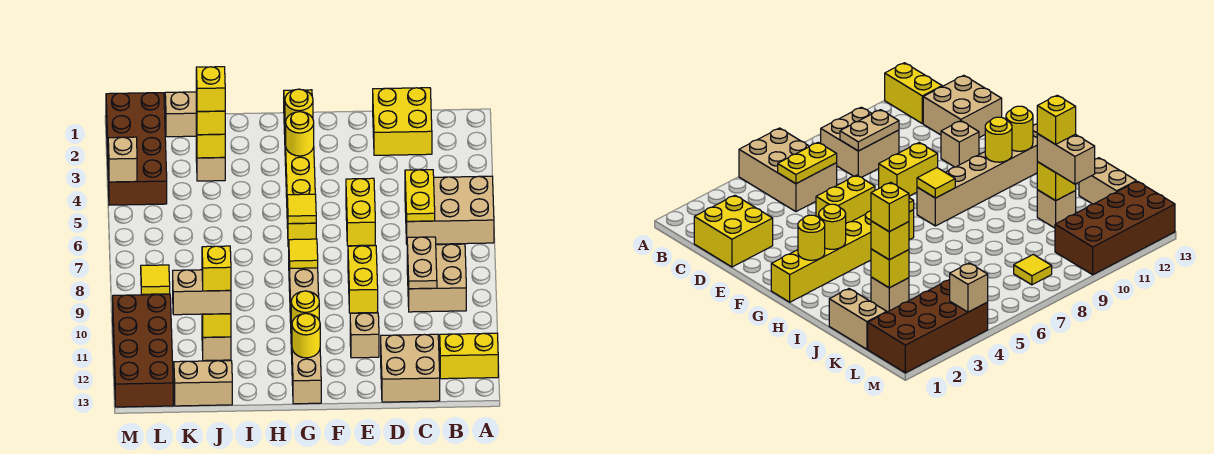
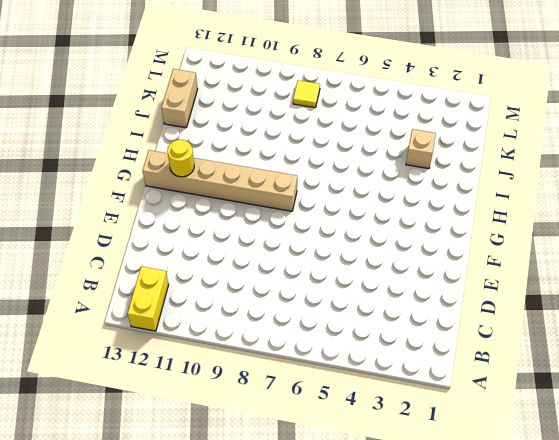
none -> tan 2x3 brick [405,176,494,244]
none -> tan 2x2 brick [407,244,466,312]
none -> yellow 2x2 brick [373,88,432,155]
none -> tan 2x2 brick [381,334,440,402]

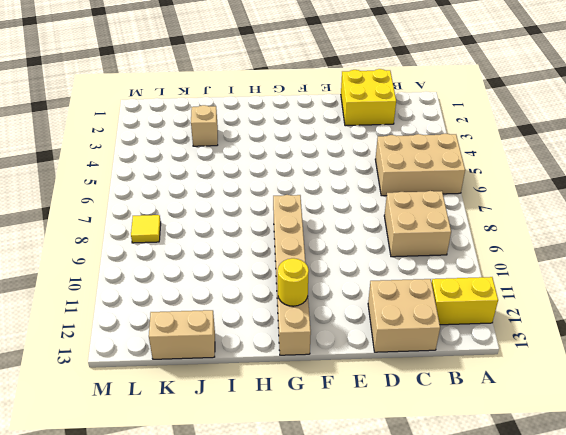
none -> yellow 1x2 brick [346,178,375,246]
none -> yellow 1x2 brick [348,246,378,313]
none -> tan 1x1 brick [350,313,379,358]
none -> yellow 1x6 brick [284,90,316,247]

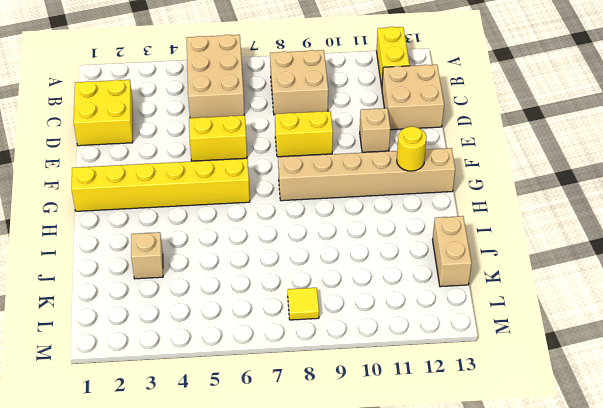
none -> tan 1x2 brick [165,92,196,137]
none -> tan 1x1 brick [202,328,231,361]
none -> brown 2x4 brick [106,93,167,205]
none -> brown 2x4 brick [113,294,173,407]

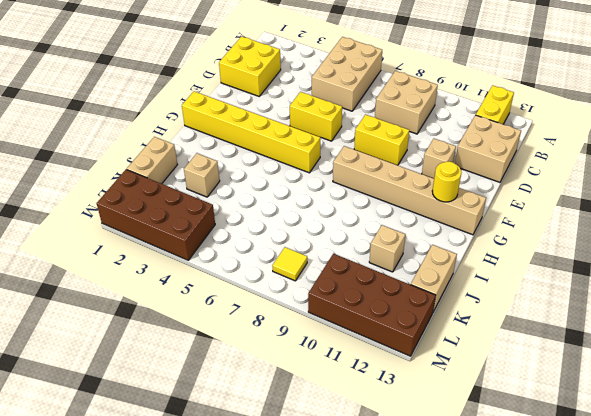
none -> yellow 1x2 plate [405,170,435,221]
none -> tan 1x2 plate [407,237,437,289]
none -> yellow 1x1 round brick [285,89,313,125]
none -> yellow 1x1 round brick [286,112,314,156]

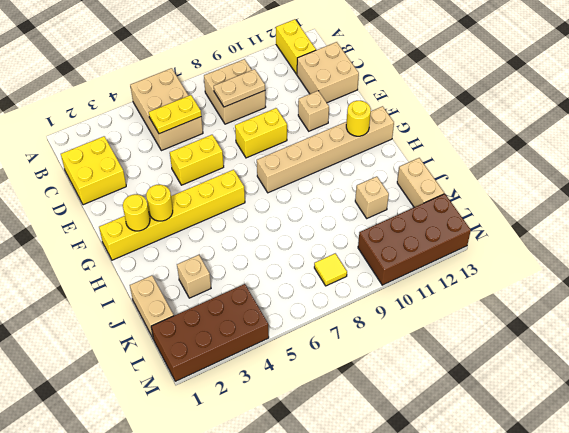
none -> yellow 1x1 tile [287,194,316,224]
none -> yellow 1x1 tile [289,239,318,268]
none -> yellow 1x1 round brick [291,291,319,326]
none -> yellow 1x1 brick [196,116,225,158]

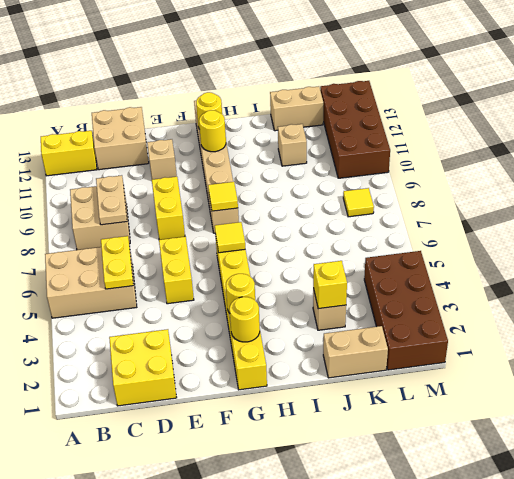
none -> yellow 1x1 brick [202,314,231,337]
none -> tan 1x1 brick [108,137,137,182]
none -> yellow 1x1 brick [196,93,225,135]
none -> tan 1x2 brick [173,270,231,315]

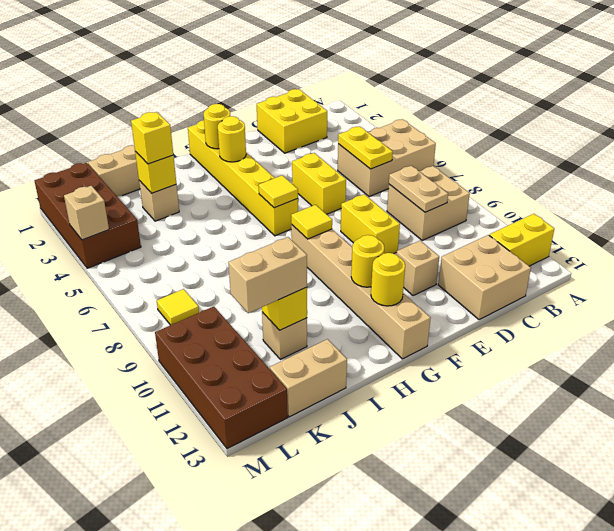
none -> yellow 1x1 brick [196,67,225,111]
none -> yellow 1x1 brick [202,246,231,291]

